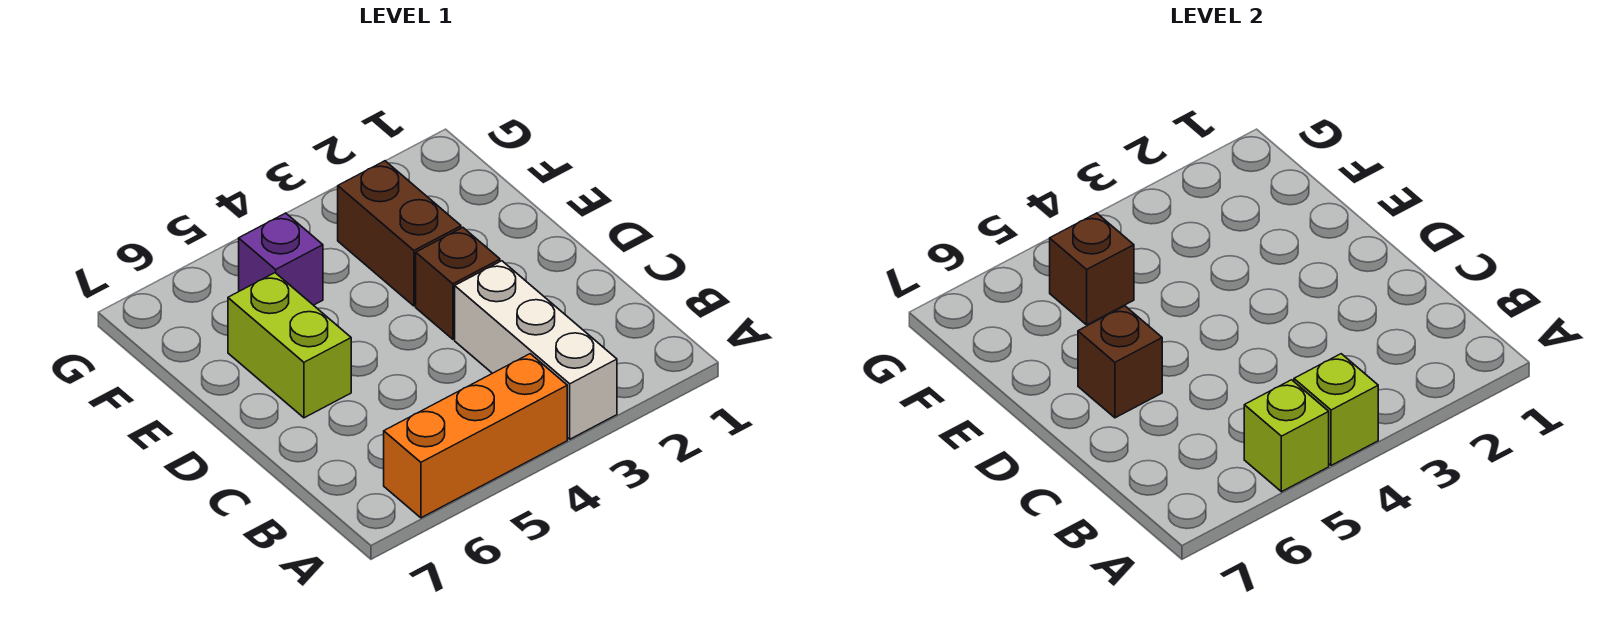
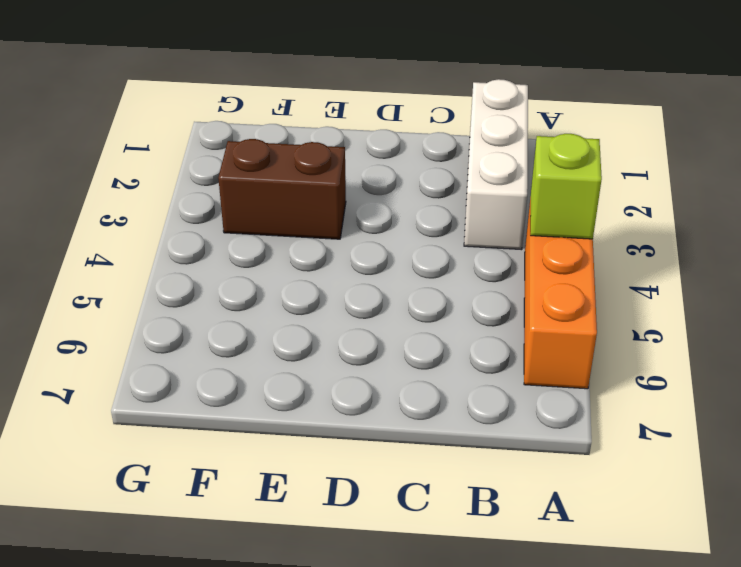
white 1x3 brick [464,79,528,250] -> white 1x3 brick turned to [455,261,617,439]
none -> brown 1x1 brick [416,228,500,339]
none -> lime 1x2 brick [228,273,351,418]

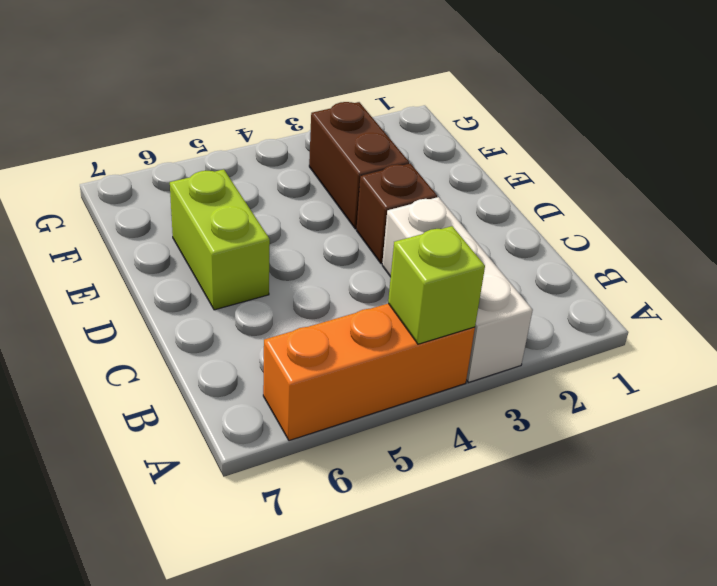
none -> purple 1x1 brick [239,213,323,305]
none -> lime 1x1 brick [1244,380,1329,492]

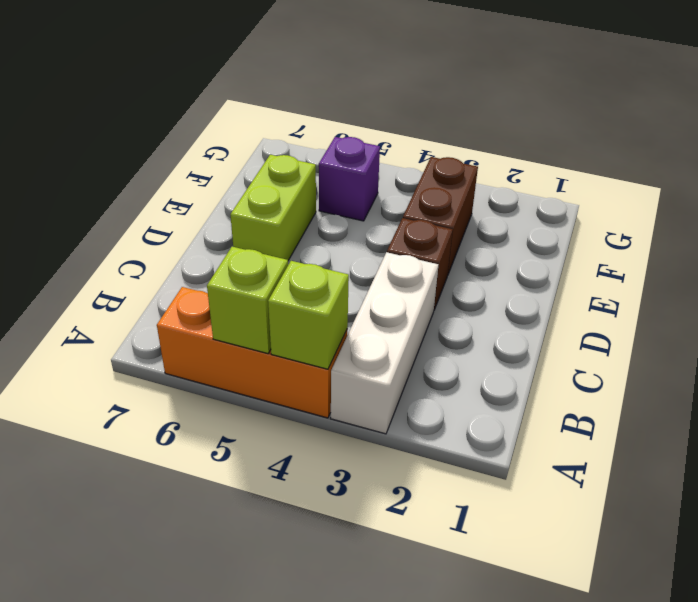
none -> brown 1x1 brick [1078,306,1162,418]
none -> brown 1x1 brick [1050,213,1134,325]

